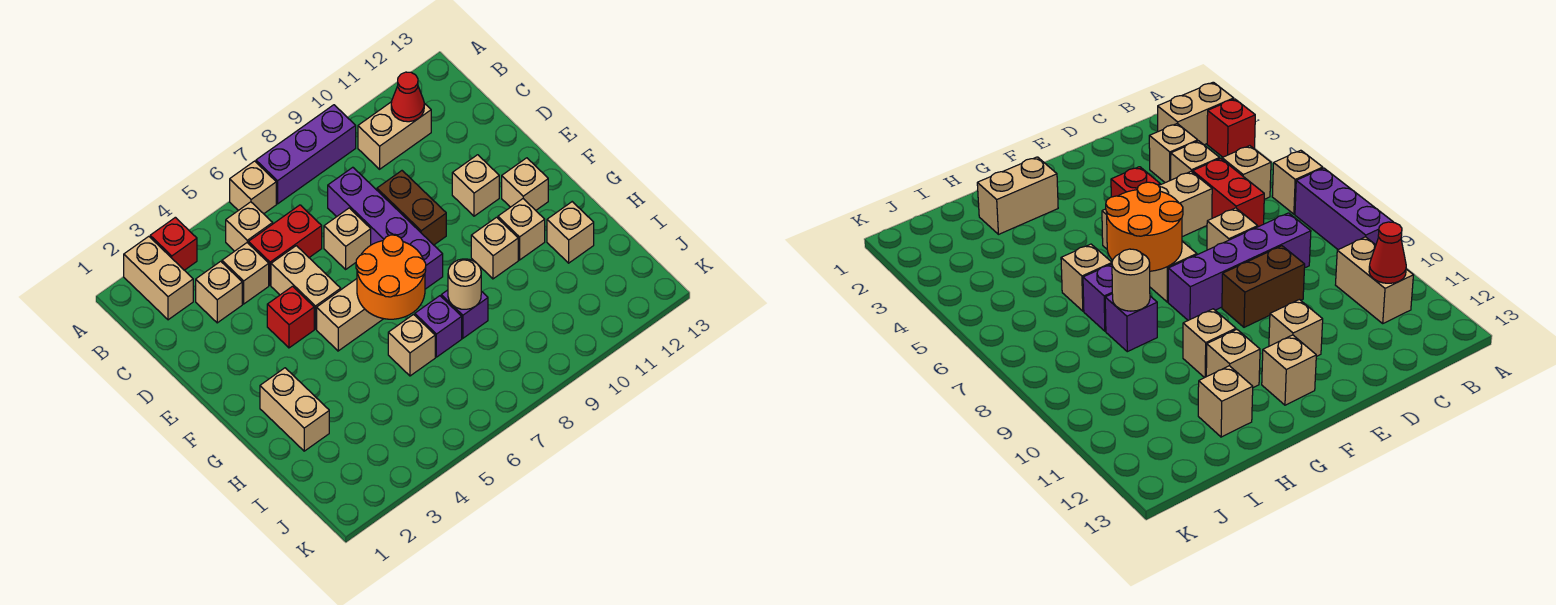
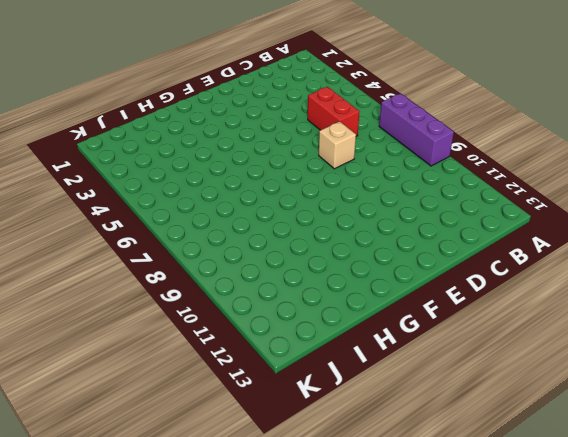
none -> tan 1x2 brick [124,236,193,320]
none -> red 1x1 brick [150,217,197,270]
none -> tan 1x1 brick [230,161,276,214]

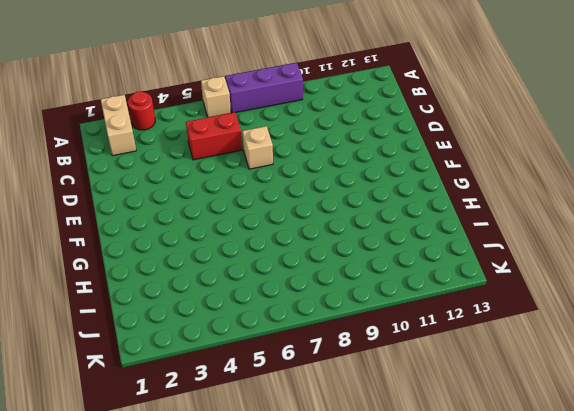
red 1x1 round brick [128,92,155,130] -> red 1x1 brick [150,217,197,270]
none -> tan 1x1 brick [226,202,273,251]
none -> tan 1x2 brick [358,102,431,169]
none -> tan 1x1 brick [196,261,242,323]

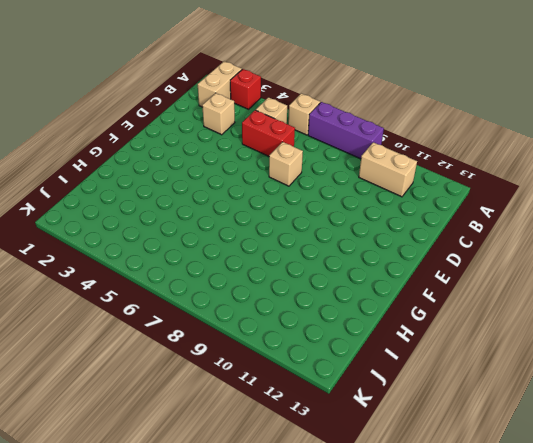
none -> tan 1x1 brick [222,243,269,304]
none -> purple 1x4 brick [328,167,443,289]
none -> tan 1x2 brick [271,246,341,329]

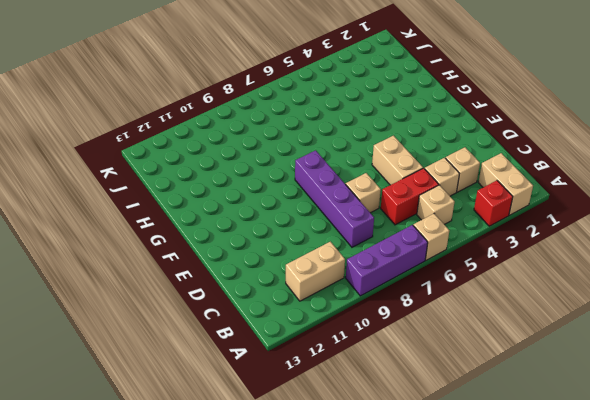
none -> brown 1x2 brick [377,171,446,245]
none -> red 1x1 brick [267,286,314,348]
none -> tan 1x1 brick [452,155,499,216]

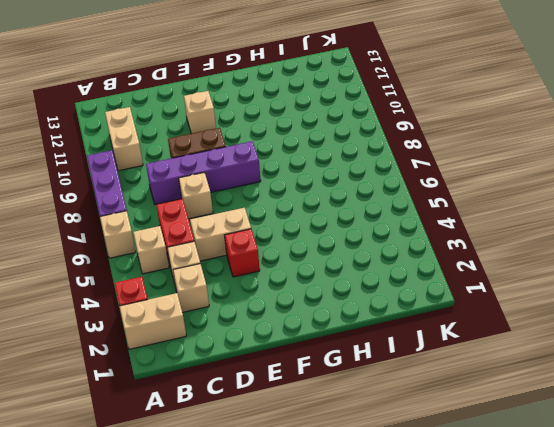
none -> tan 1x3 brick [317,279,383,351]
none -> tan 1x1 brick [502,158,548,210]
none -> tan 1x2 brick [260,368,329,451]

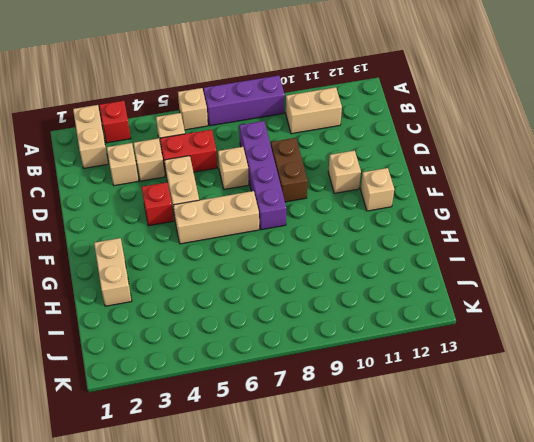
none -> tan 1x1 brick [471,217,518,279]
none -> tan 1x1 brick [498,199,545,260]
none -> tan 1x1 brick [388,315,435,376]

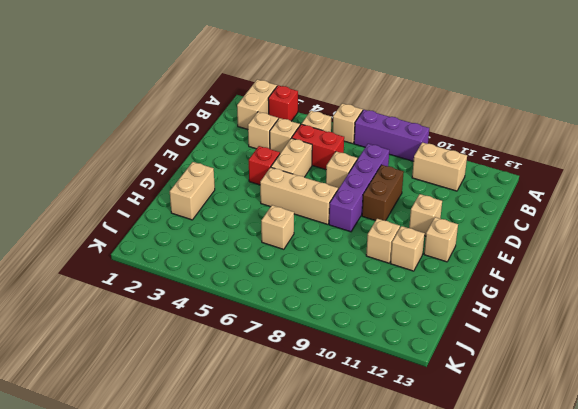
none -> purple 1x1 brick [415,296,462,357]
none -> purple 1x1 brick [441,290,488,338]
none -> tan 1x1 brick [547,202,594,263]

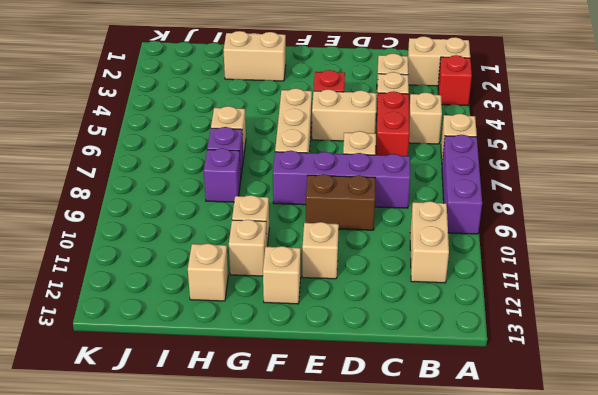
none -> red 1x1 cone [391,72,424,122]
none -> orange 2x2 round brick [356,235,426,319]
none -> tan 1x1 round brick [448,259,481,309]

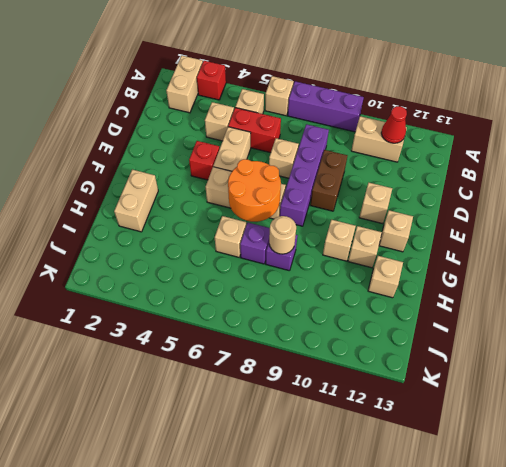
none -> tan 1x1 brick [196,261,242,323]

